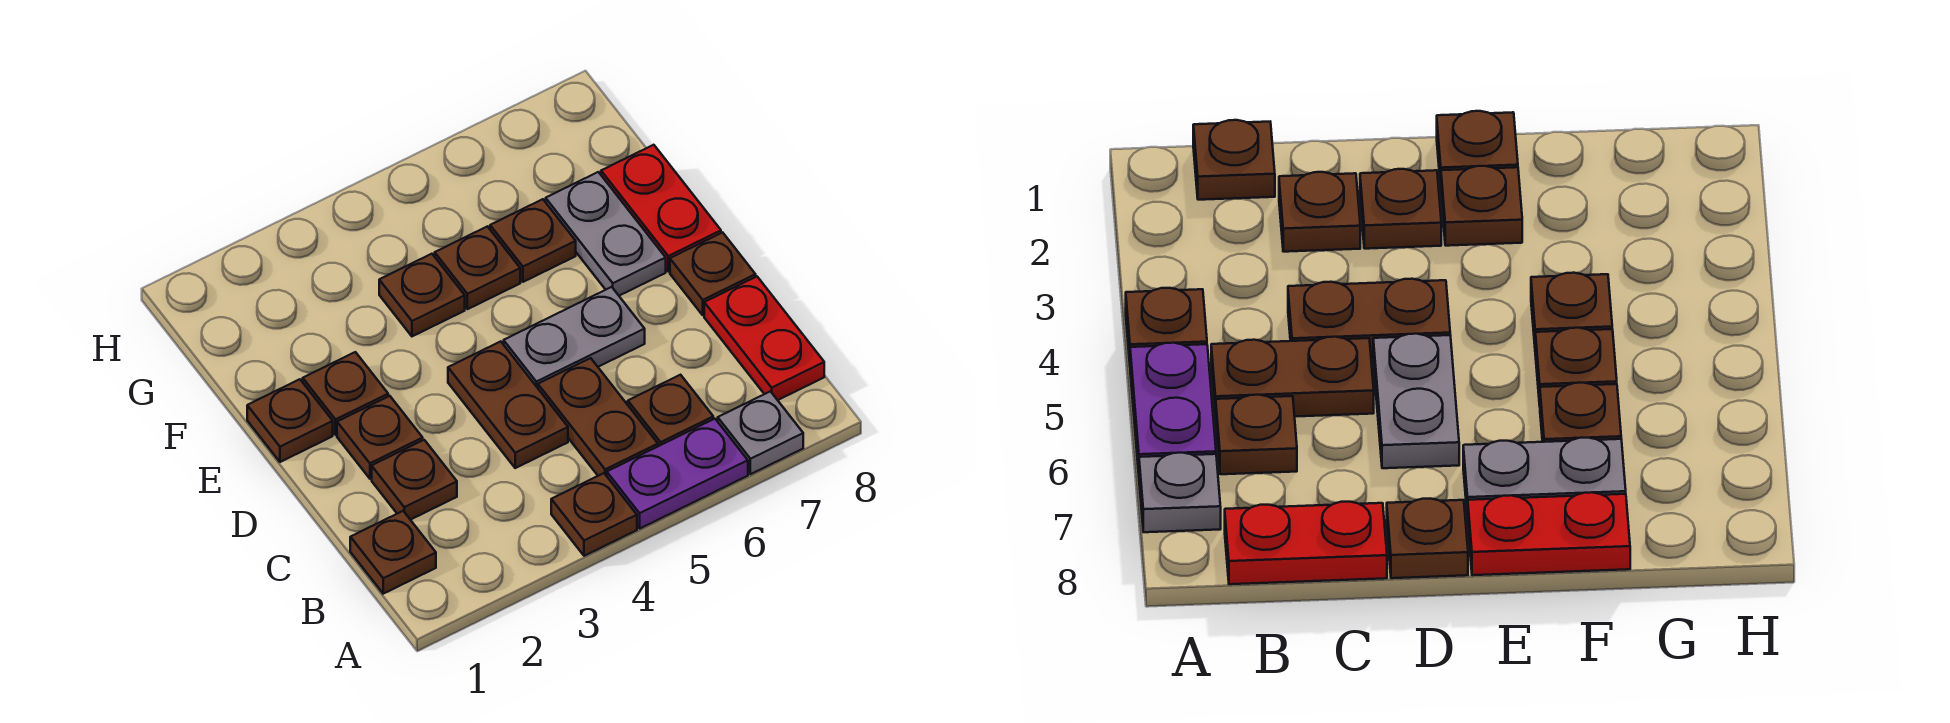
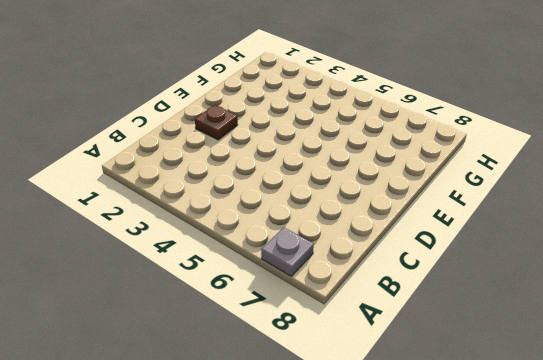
none -> brown 1x1 plate [551,473,637,556]
none -> purple 1x2 plate [607,419,748,528]
none -> brown 1x1 plate [350,511,436,594]

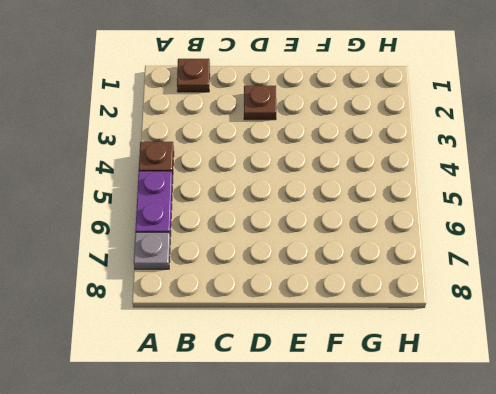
none -> brown 1x2 plate [538,358,658,476]
none -> brown 1x1 plate [628,375,713,446]
none -> red 1x2 plate [704,277,824,400]

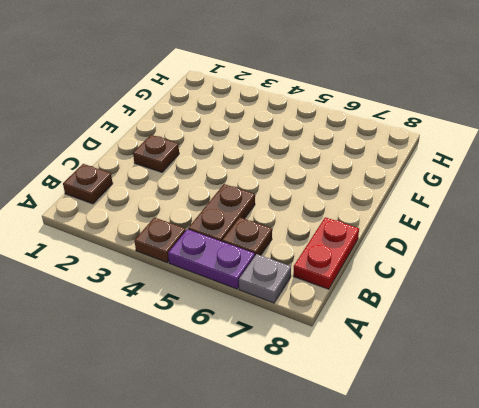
none -> brown 1x1 plate [372,440,457,520]
none -> brown 1x2 plate [448,341,568,468]
none -> grey 1x2 plate [504,287,645,388]

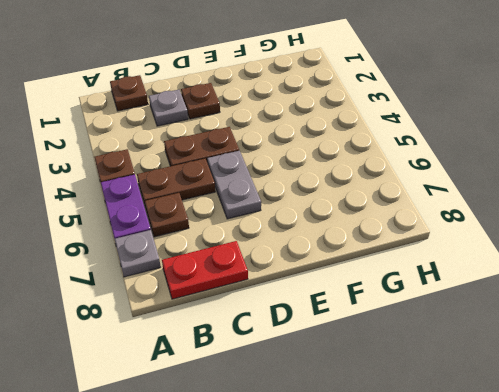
grey 1x1 plate [149,90,188,126] -> brown 1x1 plate [372,440,457,520]
none -> brown 1x1 plate [670,232,756,315]
none -> brown 1x1 plate [247,379,333,462]
none -> brown 1x1 plate [303,352,388,435]

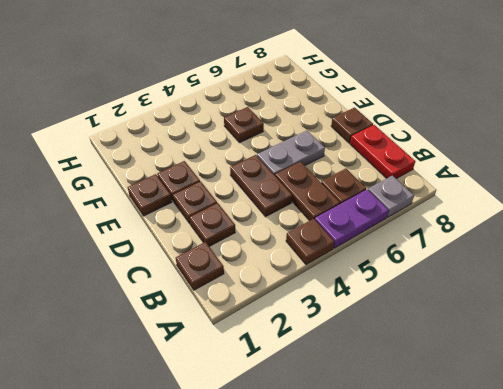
none -> grey 1x2 plate [546,172,666,296]
none -> red 1x2 plate [601,145,721,271]
none -> brown 1x1 plate [379,254,465,336]

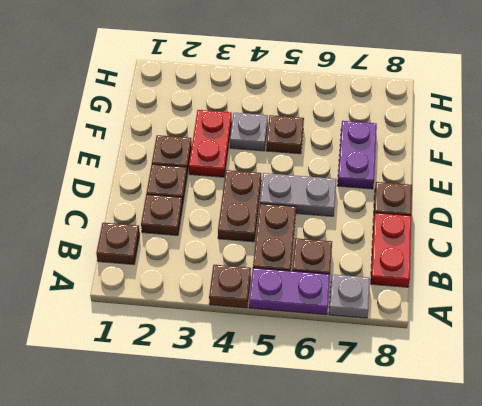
red 1x2 plate [189,110,232,177] -> red 1x2 plate moved to [601,145,721,271]
purple 1x2 plate [337,121,377,189] -> grey 1x2 plate [546,172,666,296]
grey 1x1 plate [230,113,268,151] -> brown 1x1 plate [379,254,465,336]
none -> brown 1x1 plate [247,379,333,462]
none -> brown 1x1 plate [490,199,576,282]

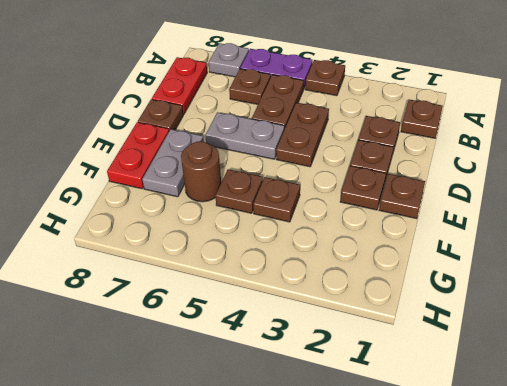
brown 1x1 round brick [181,142,221,202] -> brown 1x1 plate [490,199,576,282]

